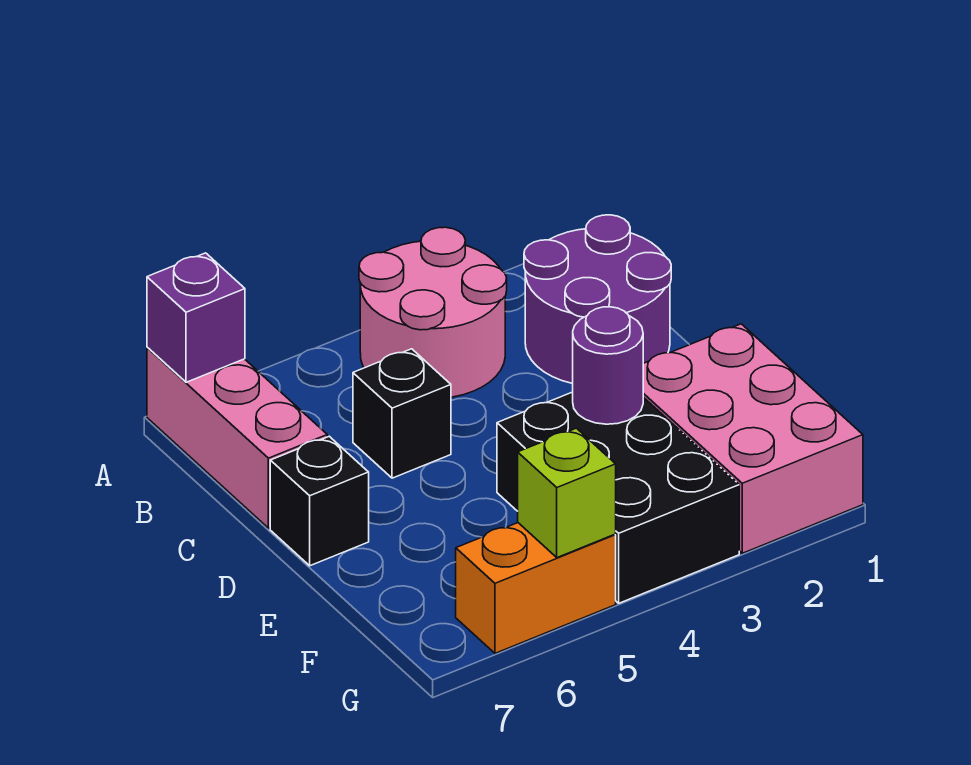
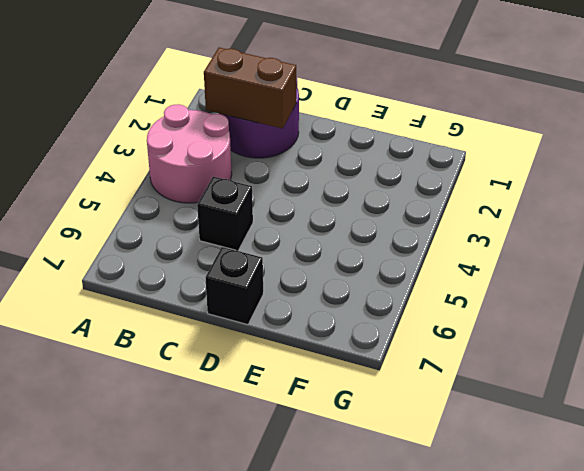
brown 1x2 brick [204,48,296,129] -> none
none -> pink 1x3 brick [147,347,327,528]
none -> pink 2x3 brick [643,324,863,553]

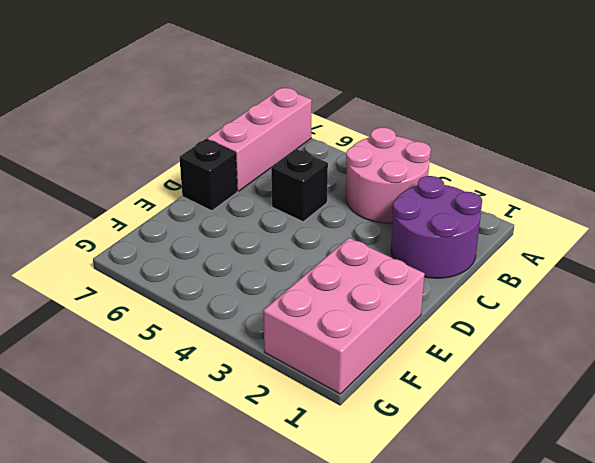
none -> black 2x3 brick [497,392,739,603]
none -> orange 1x2 brick [456,523,616,653]

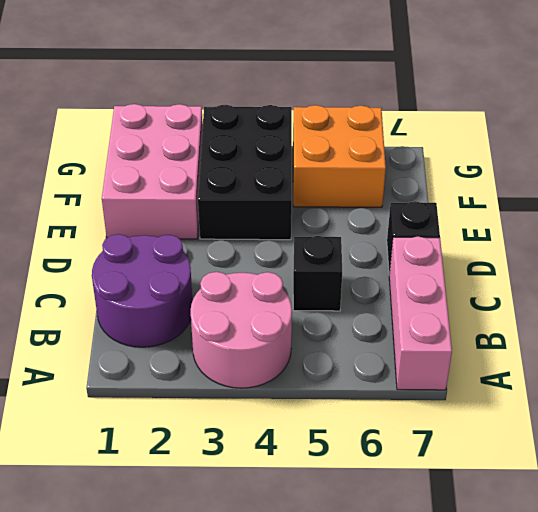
orange 2x2 brick [293,105,386,207] -> orange 1x2 brick [456,523,616,653]
none -> purple 1x1 brick [147,253,245,382]
none -> purple 1x1 round brick [573,307,643,424]

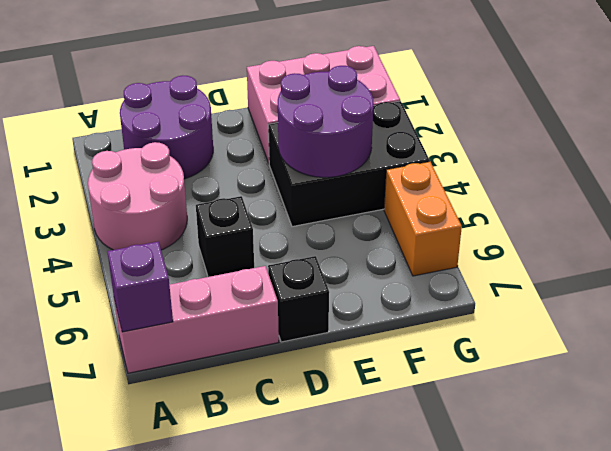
purple 2x2 round brick [278,66,374,177] -> purple 1x1 round brick [573,307,643,424]
none -> lime 1x1 brick [518,428,616,558]

